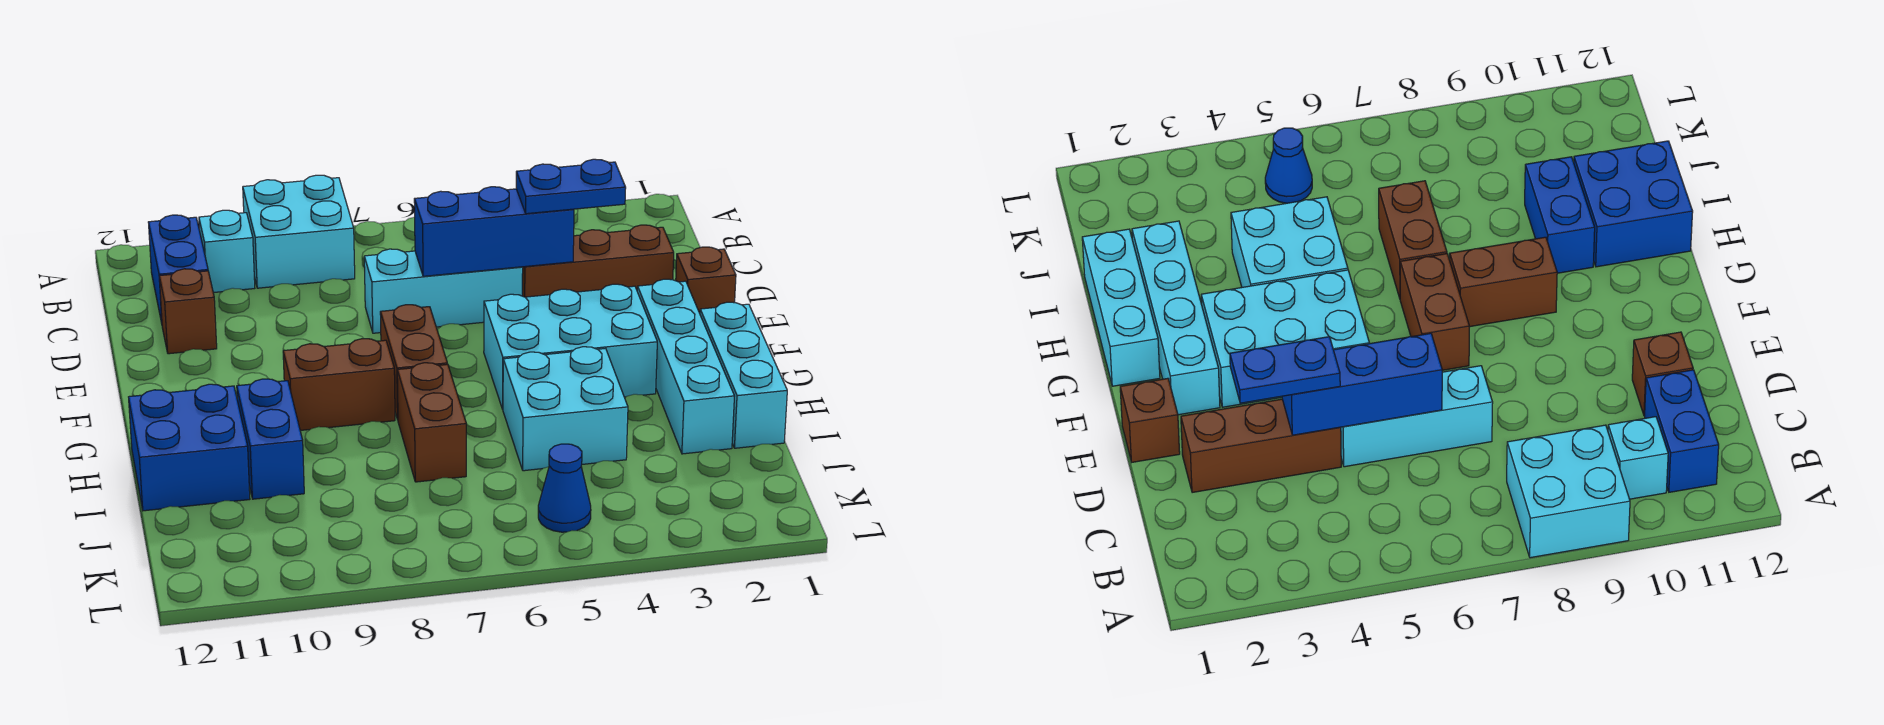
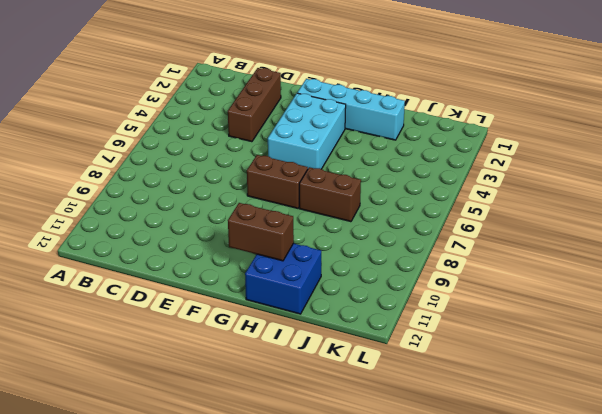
brown 1x2 brick [228,203,294,261] -> brown 1x2 brick turned to [283,339,395,430]
none -> cyan 2x2 brick [243,175,355,288]
none -> cyan 1x1 brick [199,210,255,293]
none -> blue 1x2 brick [148,215,208,323]

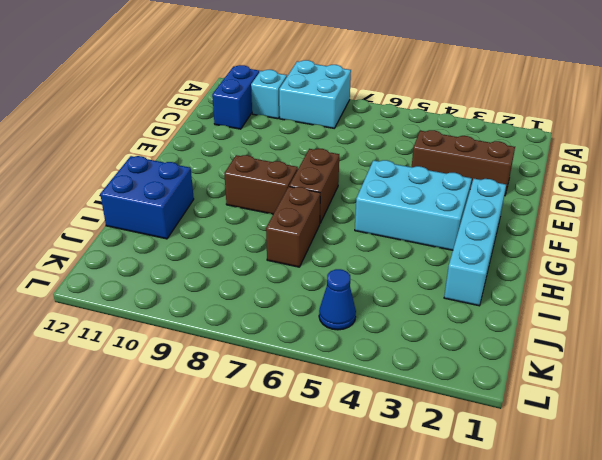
none -> cyan 1x3 brick [364,249,523,333]
none -> brown 1x1 brick [159,269,217,354]
none -> brown 1x1 brick [676,247,736,313]

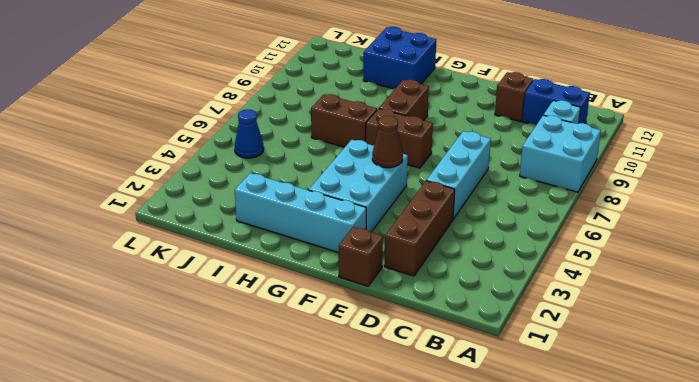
brown 1x1 cone [372,116,403,168] -> none
none -> cyan 1x3 brick [700,302,787,448]
none -> cyan 2x2 brick [503,347,628,471]
none -> blue 1x2 brick [237,379,304,499]

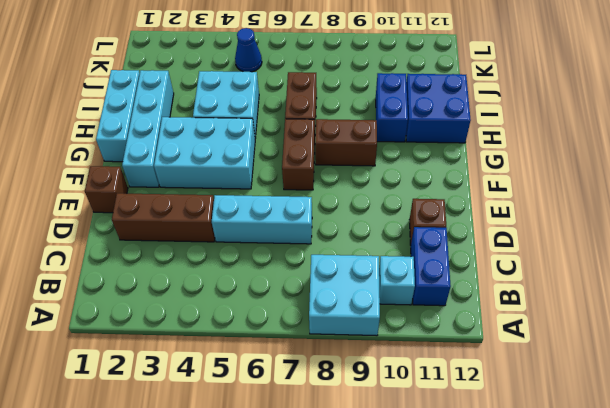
none -> blue 1x3 brick [414,187,574,276]
none -> blue 1x2 plate [516,159,626,214]

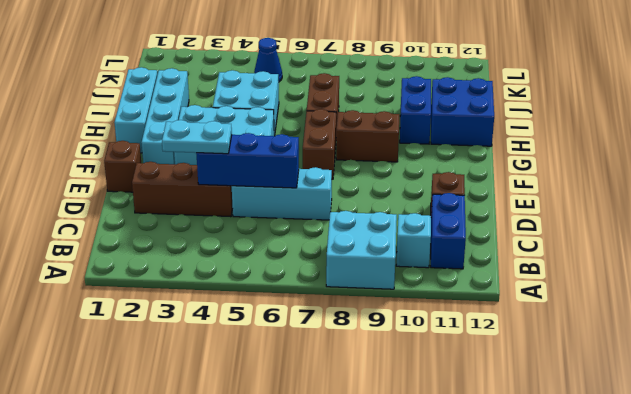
cyan 1x2 plate [162,120,232,154] -> blue 1x2 plate [516,159,626,214]

